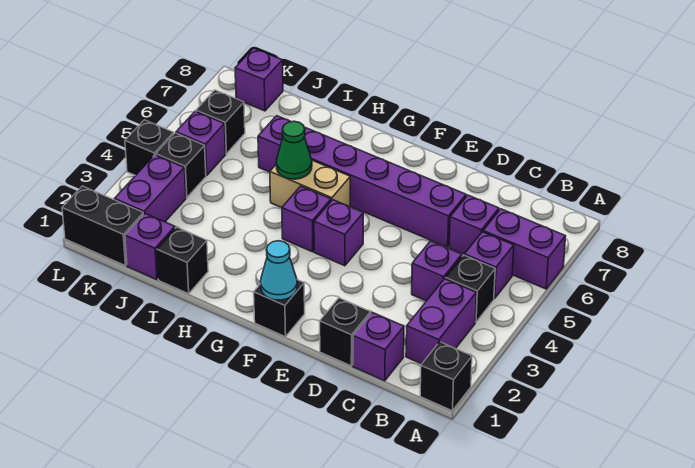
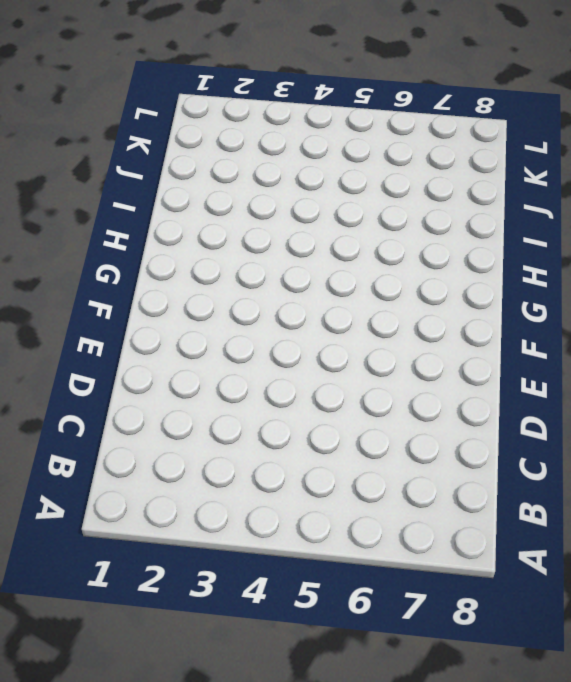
none -> black 1x1 brick [420,342,472,411]
none -> purple 1x2 brick [483,209,566,289]
none -> purple 1x2 brick [406,279,476,364]

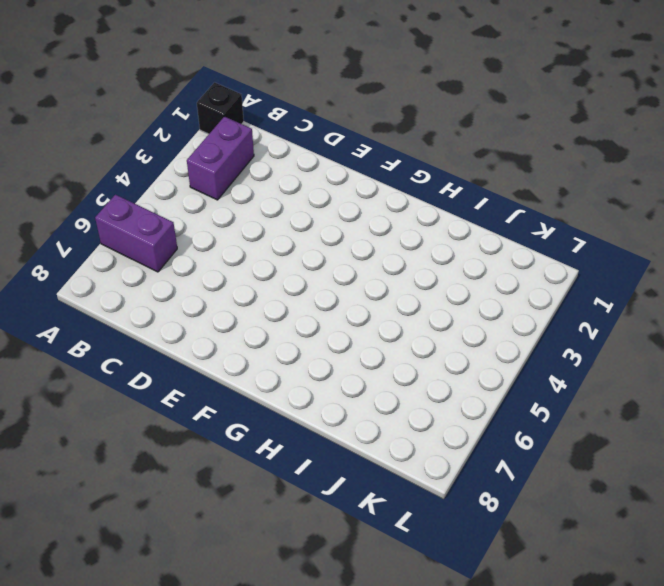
none -> black 1x1 brick [445,255,495,322]
none -> purple 1x1 brick [464,232,514,298]
none -> purple 1x1 brick [353,312,404,381]

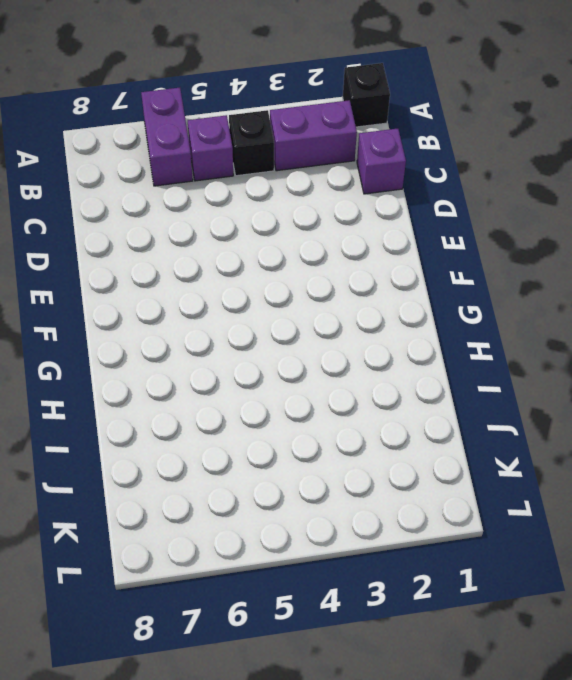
none -> purple 1x1 brick [412,241,462,301]
none -> purple 1x1 brick [449,195,499,254]
none -> black 1x1 brick [320,298,371,366]

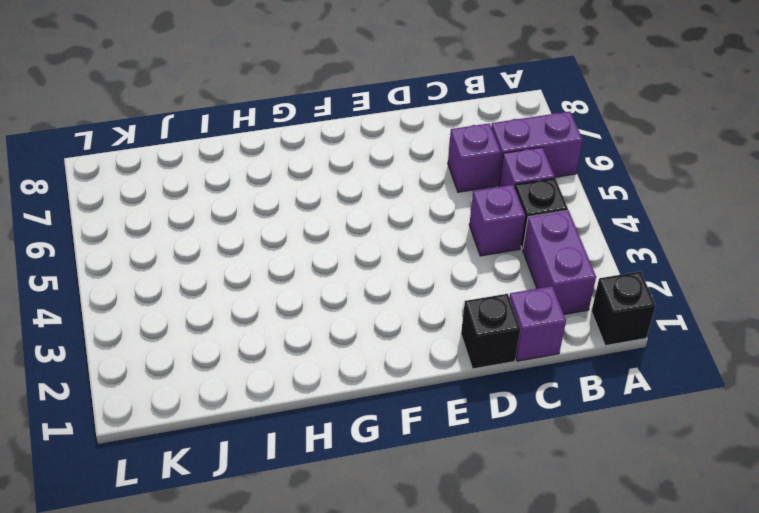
none -> purple 1x6 brick [258,116,466,247]
none -> black 1x1 brick [254,280,305,337]
none -> purple 1x1 brick [314,200,363,266]

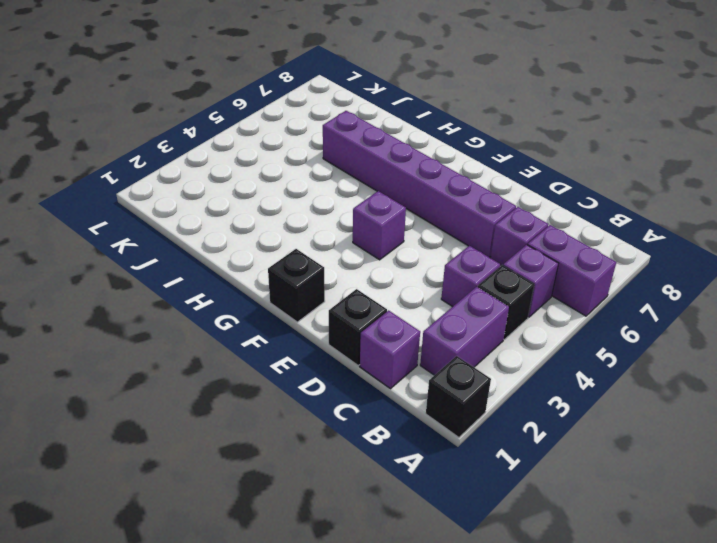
none -> purple 1x1 brick [282,186,331,252]
none -> tan 1x2 brick [270,160,350,208]
none -> black 1x1 brick [157,227,208,294]

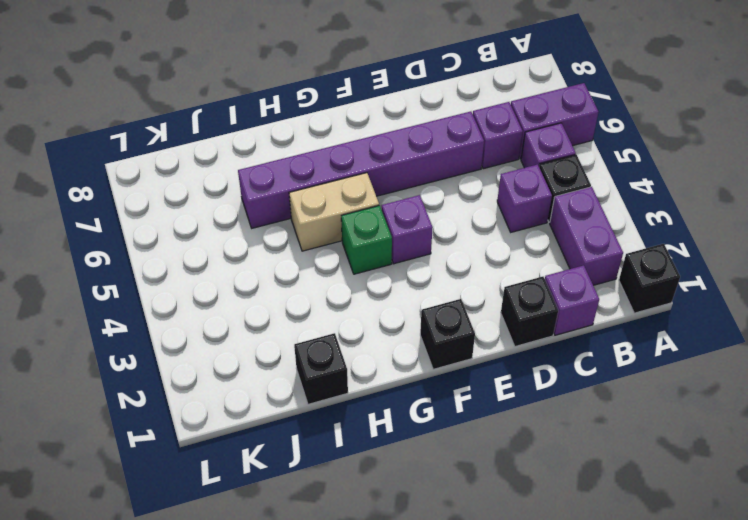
green 1x1 brick [341,206,392,274] -> purple 1x1 brick [282,186,331,252]
none -> purple 1x1 brick [125,213,175,280]
none -> black 1x2 brick [62,186,143,266]
none -> purple 1x2 brick [115,155,186,222]

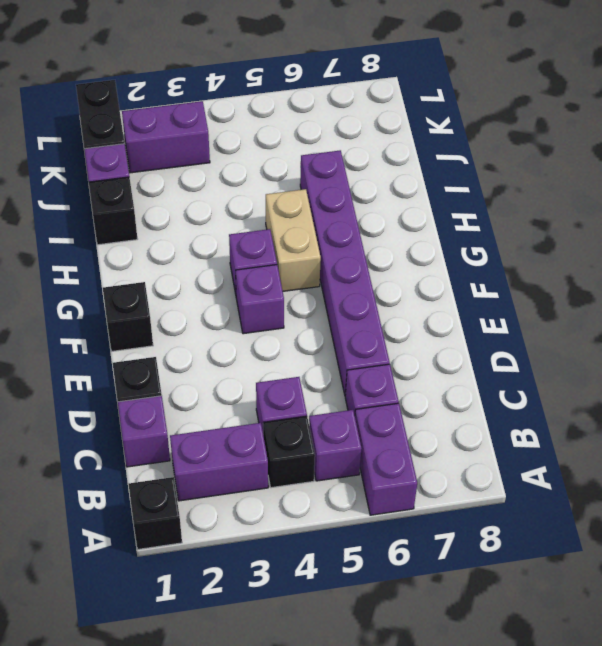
none -> black 1x1 brick [156,133,206,198]
none -> purple 1x1 brick [176,111,226,176]
none -> black 1x1 brick [196,90,245,154]

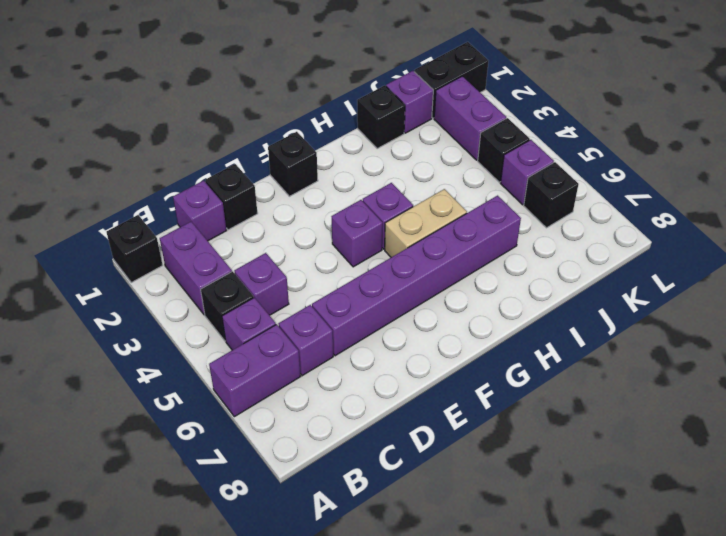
none -> purple 1x1 brick [235,48,283,111]
none -> black 1x1 brick [125,120,174,176]
none -> cyan 1x1 cone [261,241,297,300]

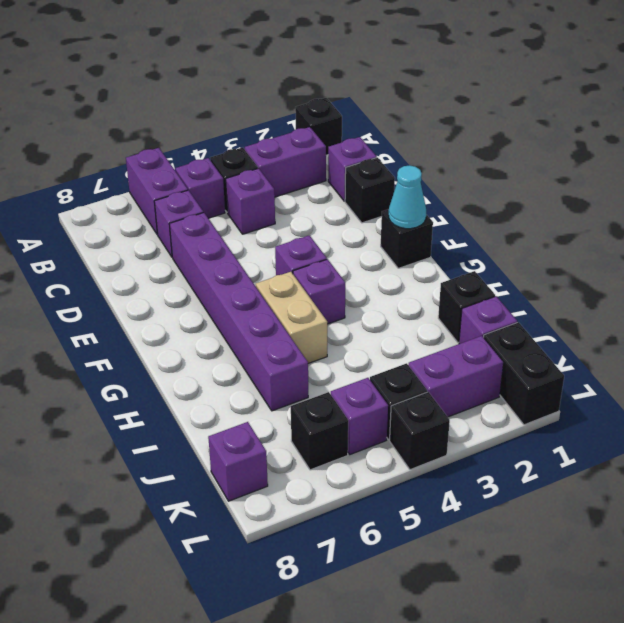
none -> green 1x1 cone [276,121,312,179]

